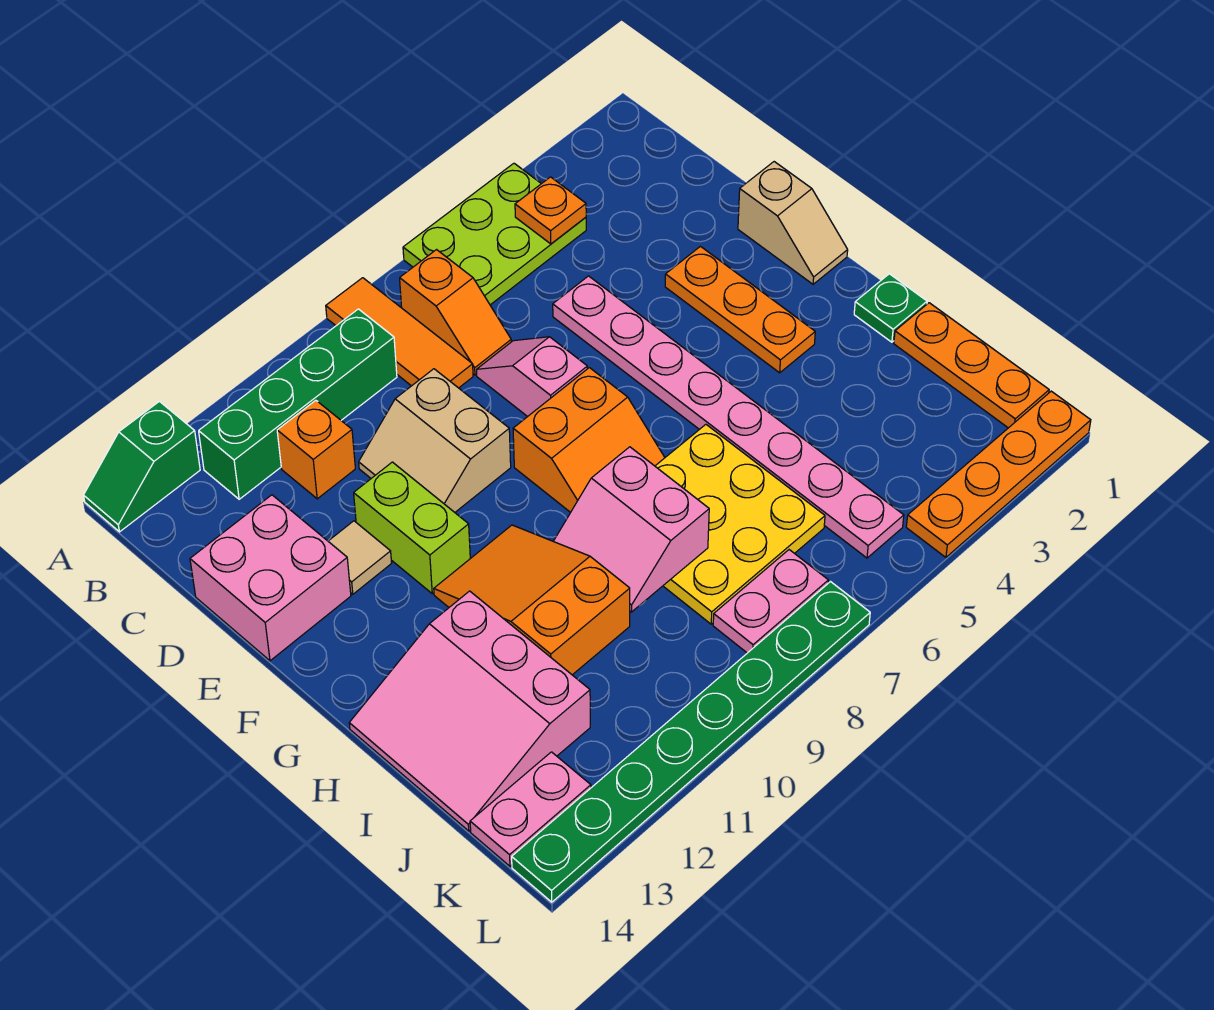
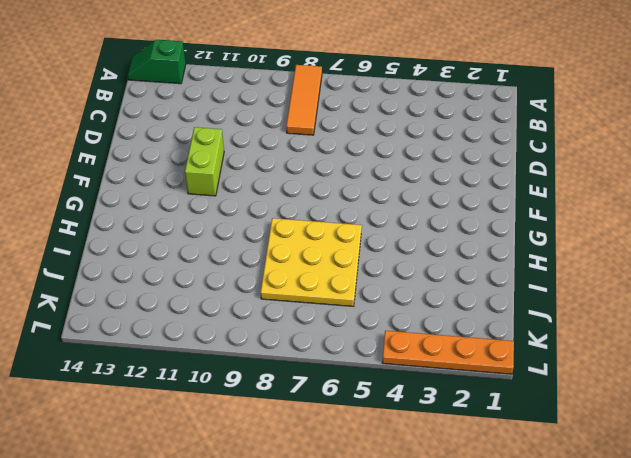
none -> lime 2x3 plate [403,163,586,305]
none -> orange 1x2 slope [400,250,511,375]
none -> green 1x4 brick [199,309,397,499]

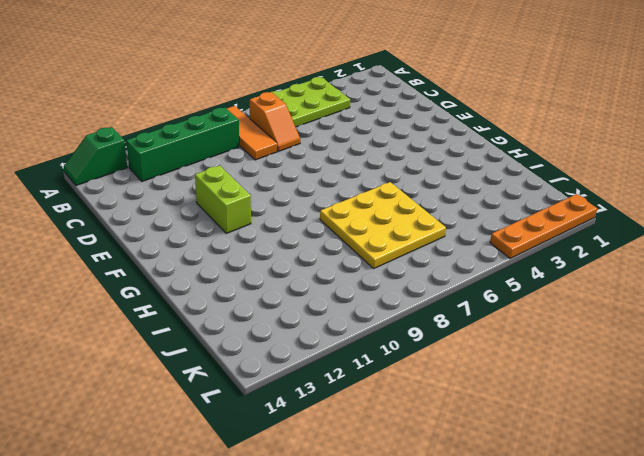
none -> orange 1x1 brick [277,400,355,499]
none -> pink 1x8 plate [553,276,904,558]
none -> pink 1x2 slope [477,337,588,417]

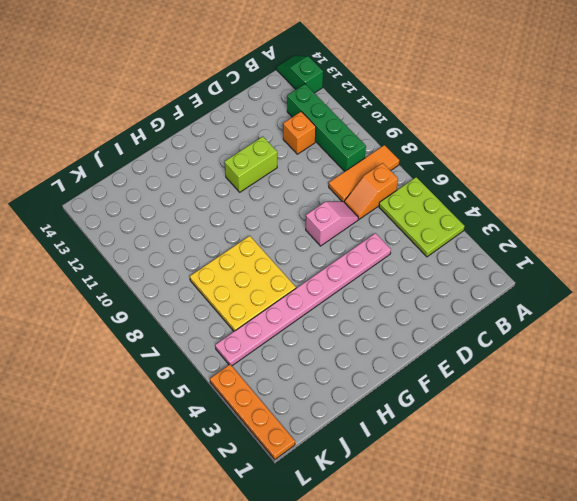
none -> tan 2x2 slope [359,369,511,512]
none -> pink 2x2 brick [190,495,351,661]
none -> tan 1x2 slope [738,162,848,284]

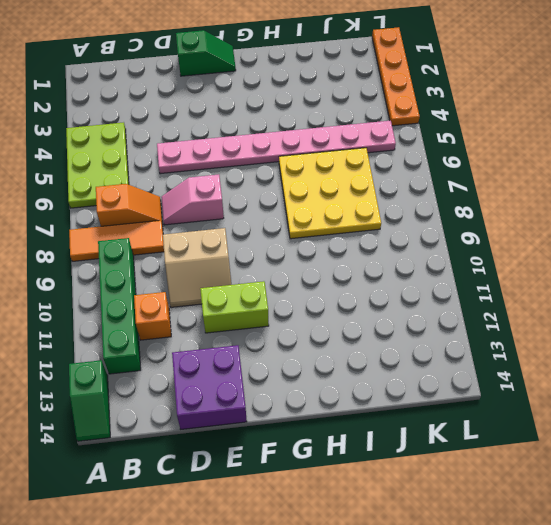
purple 2x2 brick [172,345,247,429] -> pink 2x2 brick [190,495,351,661]
green 1x2 slope [176,30,236,76] -> tan 1x2 slope [738,162,848,284]
none -> orange 1x3 plate [665,246,815,373]
none -> tan 1x1 tile [328,521,392,594]
none -> orange 2x2 slope [513,368,665,512]

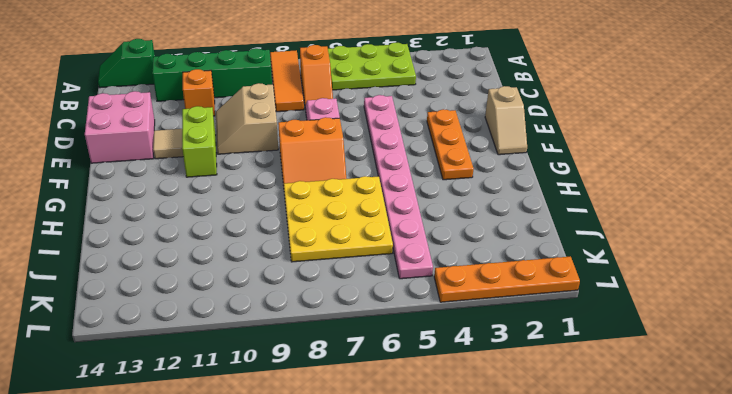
none -> orange 2x3 slope [434,525,630,675]
none -> green 1x1 plate [854,274,927,342]
none -> pink 3x3 slope [349,591,590,831]

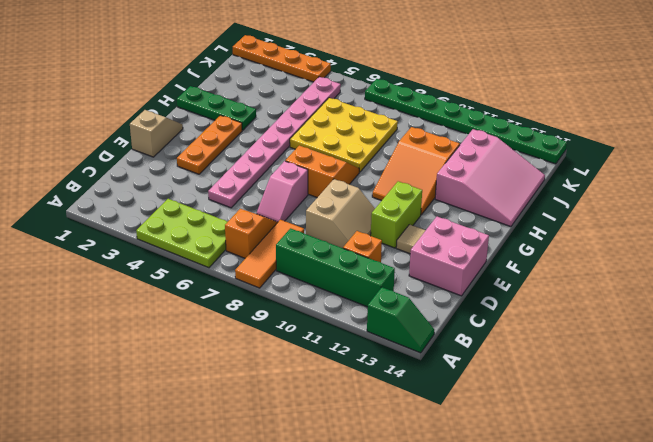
green 1x3 plate [177,86,256,130] -> green 1x1 plate [854,274,927,342]
none -> orange 1x3 plate [894,303,1049,428]
none -> pink 1x2 plate [713,550,828,653]
none -> pink 1x2 plate [470,752,591,866]

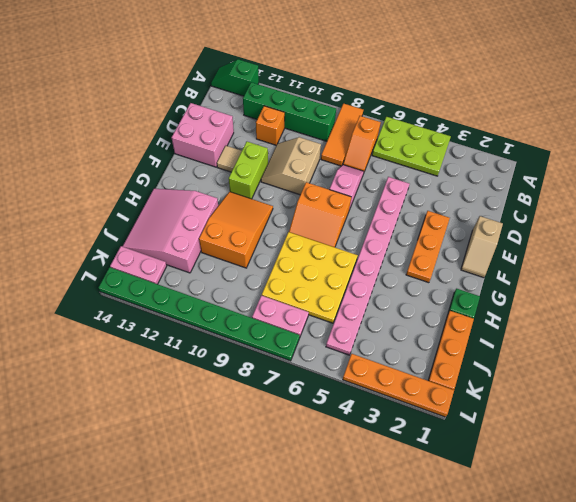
none -> orange 1x1 plate [515,177,586,244]
none -> pink 2x2 slope [553,447,709,612]

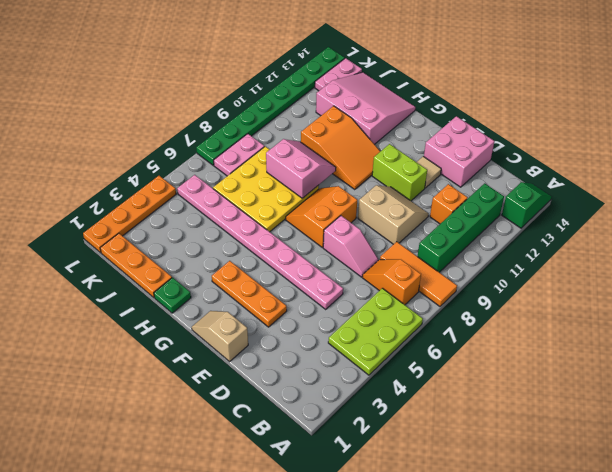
none -> orange 1x1 plate [515,177,586,244]

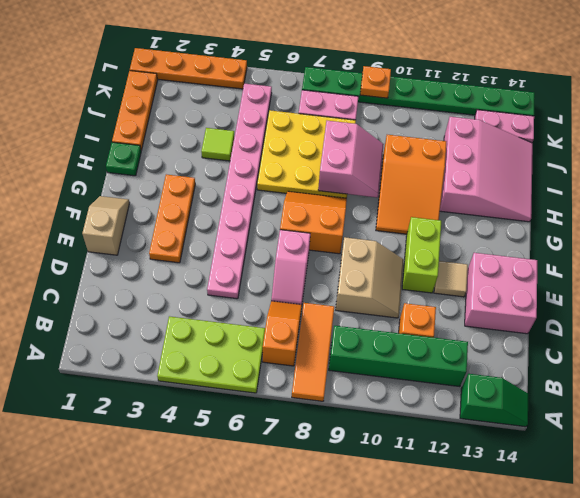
lime 1x1 tile [201,128,234,161] -> none
orange 1x1 plate [360,66,391,98] -> orange 1x1 plate moved to [515,177,586,244]

